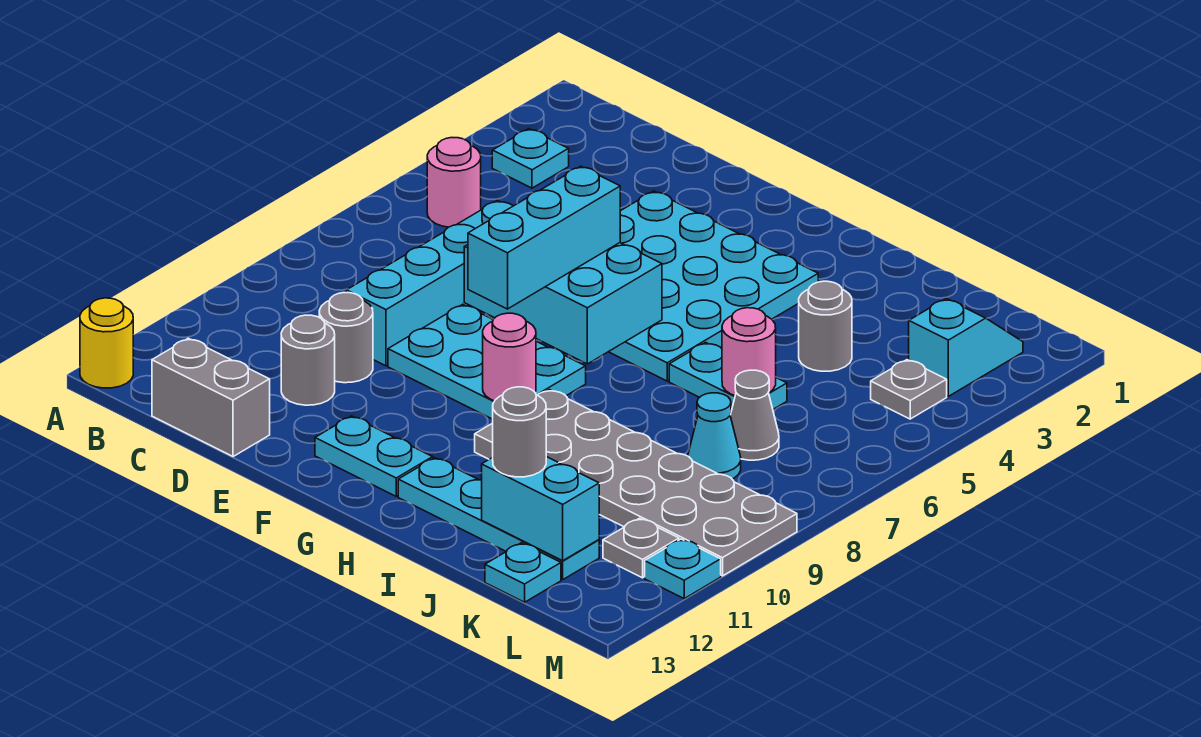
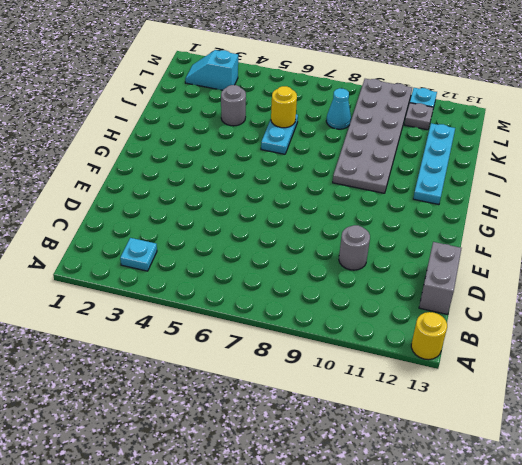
yellow 1x1 round brick [271,86,297,128] -> pink 1x1 round brick [722,308,776,395]
none -> pink 1x1 round brick [427,138,481,227]
none -> cyan 1x4 brick [346,200,513,366]
none -> grey 1x1 round brick [281,315,335,405]

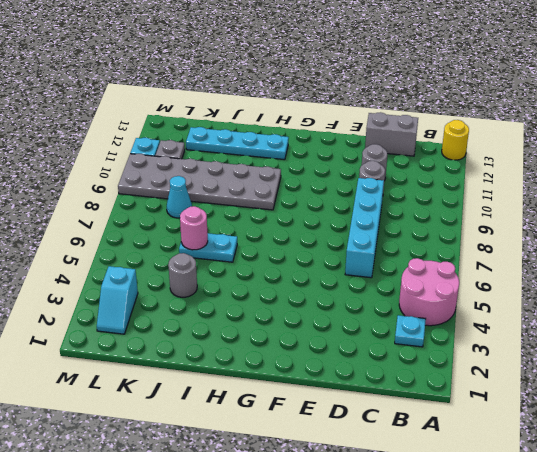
pink 2x2 round brick [399,258,459,326] -> pink 1x1 round brick [427,138,481,227]
none -> cyan 4x4 plate [609,191,818,381]
none -> cyan 2x3 plate [388,304,586,419]
none -> cyan 1x2 plate [315,416,433,496]

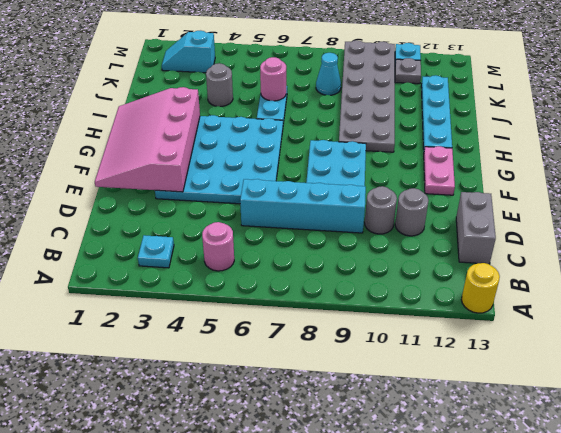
pink 3x4 slope [95,87,200,192] -> none
pink 1x2 plate [424,146,455,195] -> cyan 1x2 plate [315,416,433,496]
none -> grey 1x1 cone [730,370,779,460]
none -> cyan 1x1 plate [485,543,561,602]
none -> grey 1x1 plate [871,360,947,419]

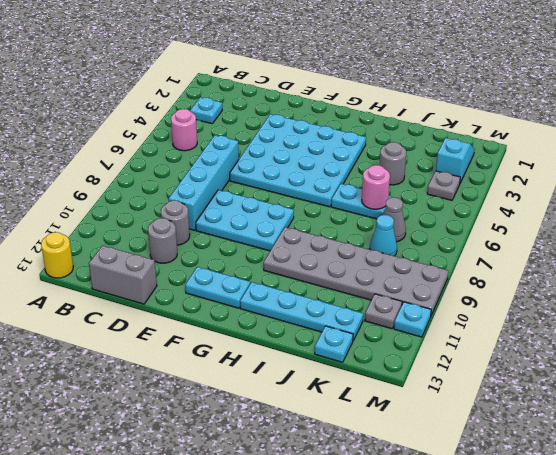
none -> cyan 2x3 brick [464,243,662,364]
none -> pink 1x1 round brick [483,313,536,401]
none -> cyan 1x2 brick [482,457,599,561]

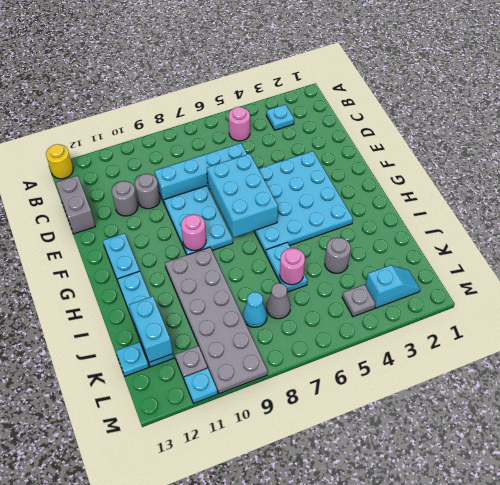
none -> cyan 1x3 brick [468,166,620,309]
none -> grey 1x1 round brick [493,387,546,477]

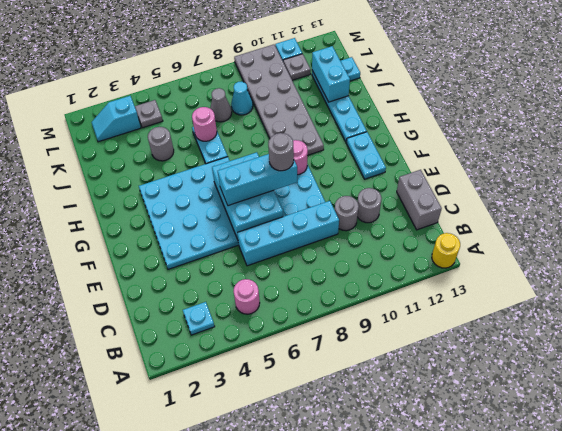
grey 1x1 round brick [268,133,294,171] -> grey 1x1 round brick moved to [493,387,546,477]

